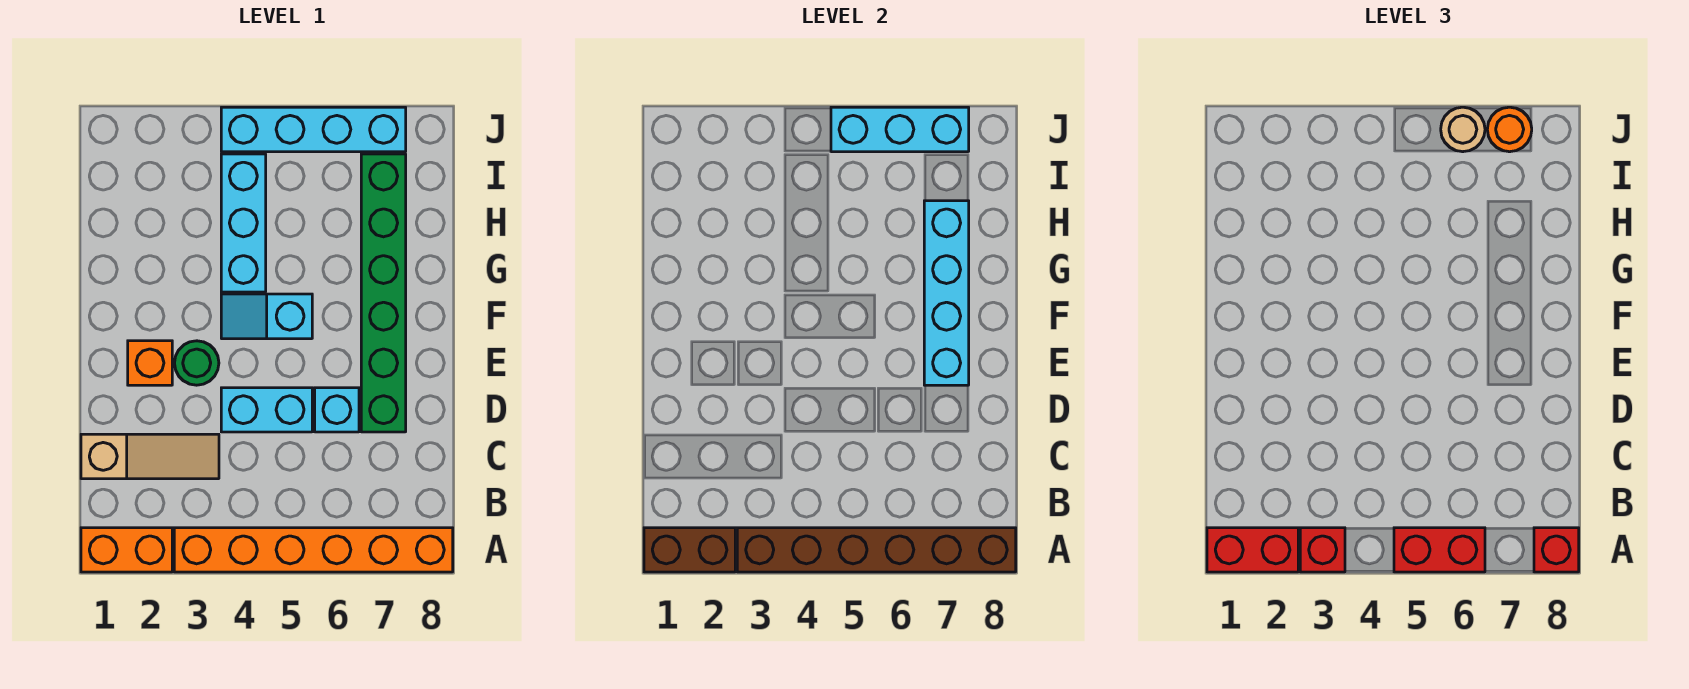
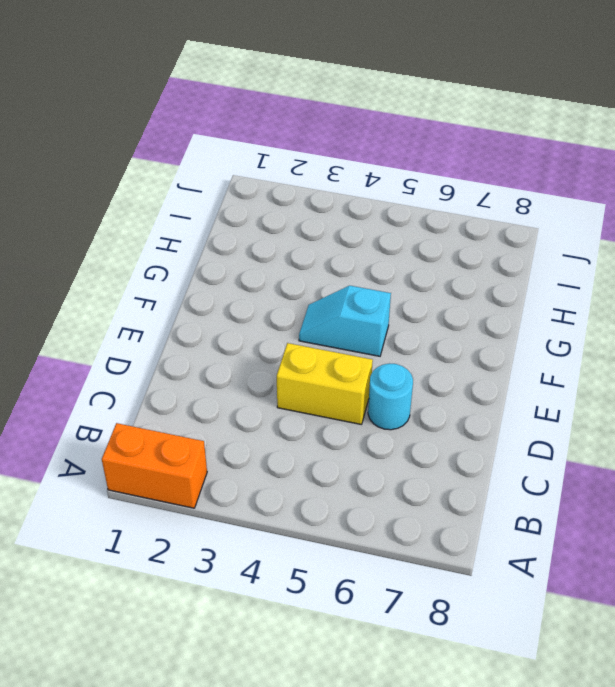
yellow 1x2 brick [277,343,373,425] -> cyan 1x2 brick [221,388,312,432]
cyan 1x1 round brick [368,363,413,430] -> cyan 1x1 brick [315,388,359,432]
none -> orange 1x6 brick [174,528,453,572]
none -> tan 1x3 slope [81,434,219,479]
none -> green 1x6 brick [361,154,406,432]

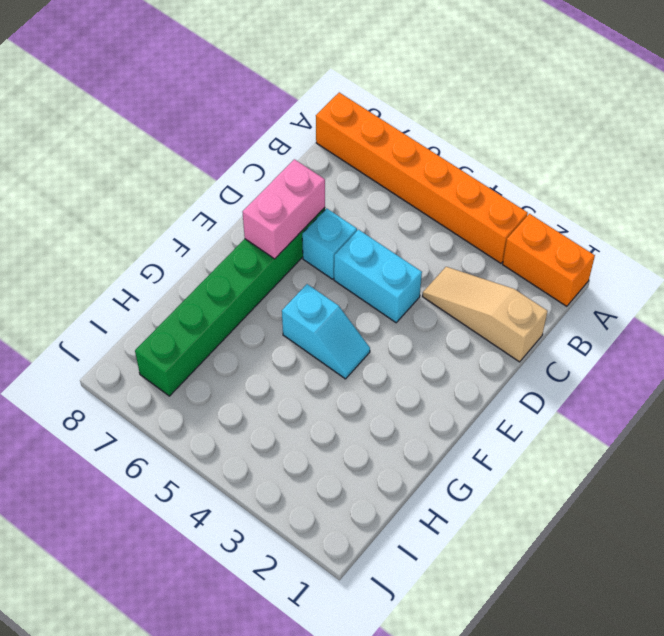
pink 1x2 brick [243,159,325,259] -> cyan 1x4 brick [924,201,969,385]
none -> orange 1x1 brick [128,341,172,385]
none -> green 1x1 round brick [175,341,219,385]
none -> cyan 1x3 brick [221,154,266,292]

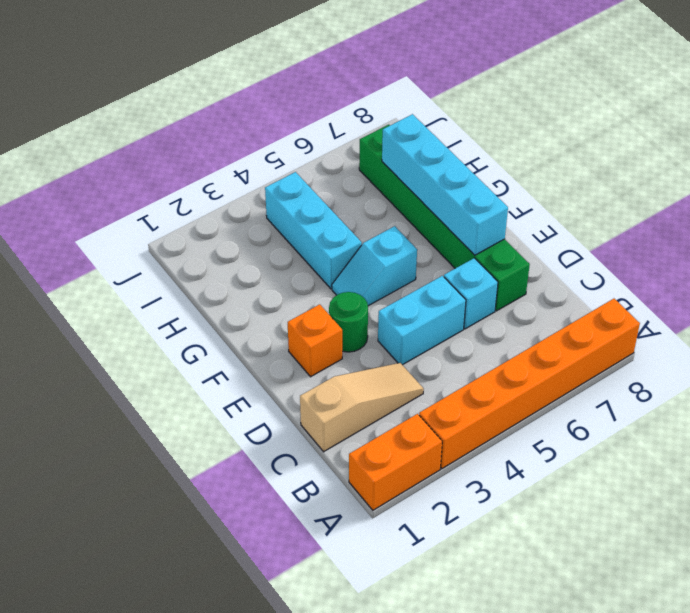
none -> cyan 1x4 brick [221,107,406,152]
none -> brown 1x2 brick [644,528,735,572]
none -> brown 1x6 brick [737,528,1016,572]

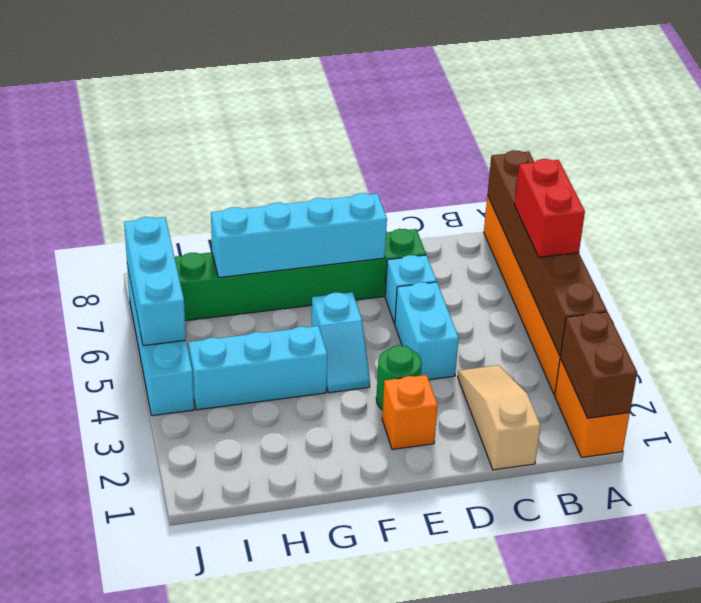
none -> red 1x2 brick [1207,528,1298,572]
none -> red 1x1 brick [1300,528,1345,572]
none -> red 1x1 brick [1534,528,1579,572]

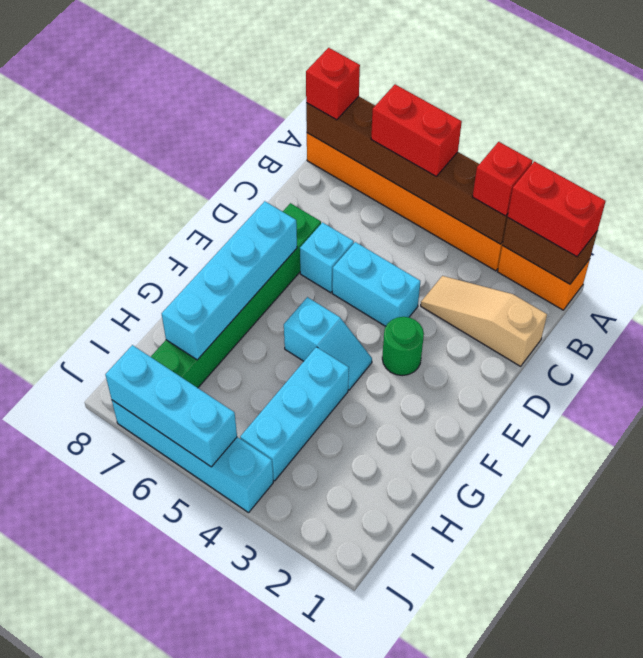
none -> orange 1x1 brick [128,341,172,385]
none -> tan 1x1 round brick [1441,107,1485,152]
none -> orange 1x1 round brick [1487,107,1532,152]

